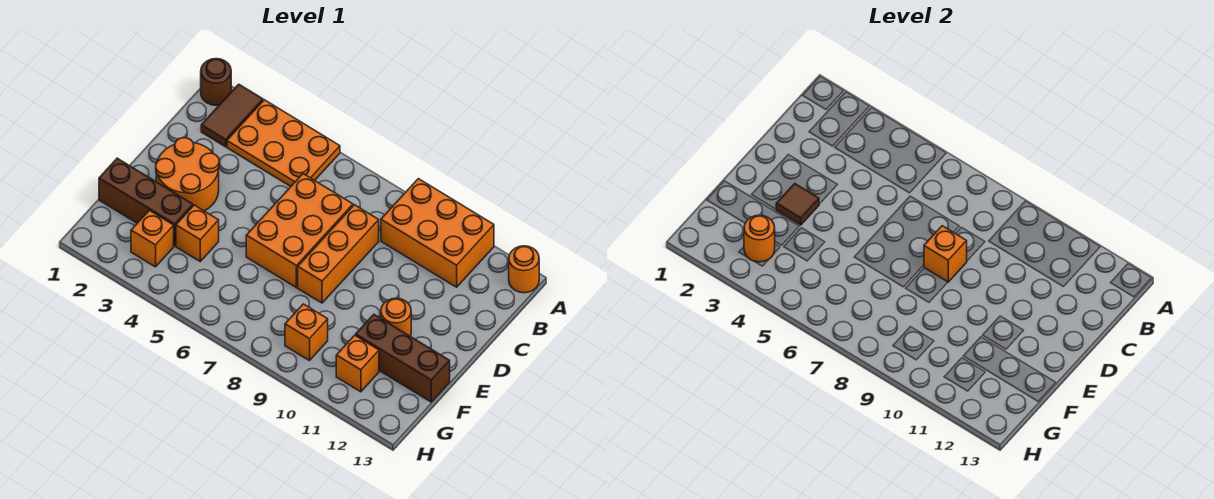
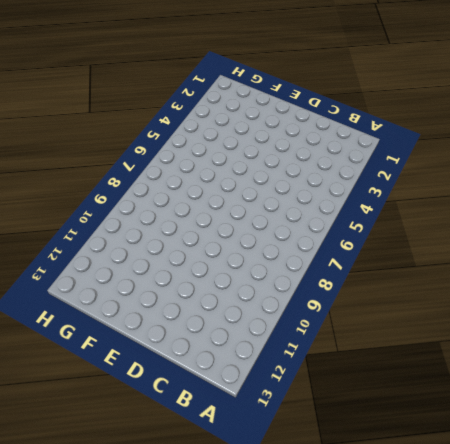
none -> brown 1x1 round brick [201,59,231,105]
none -> brown 1x2 tile [201,84,263,147]
none -> orange 2x3 plate [227,100,340,186]

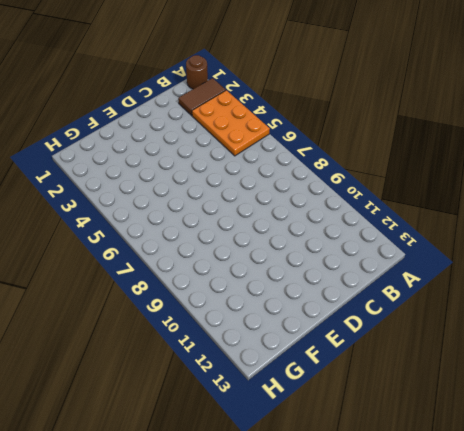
none -> orange 2x3 brick [381,179,494,287]
none -> orange 1x1 round brick [509,246,539,293]
none -> orange 2x3 brick [246,174,353,287]

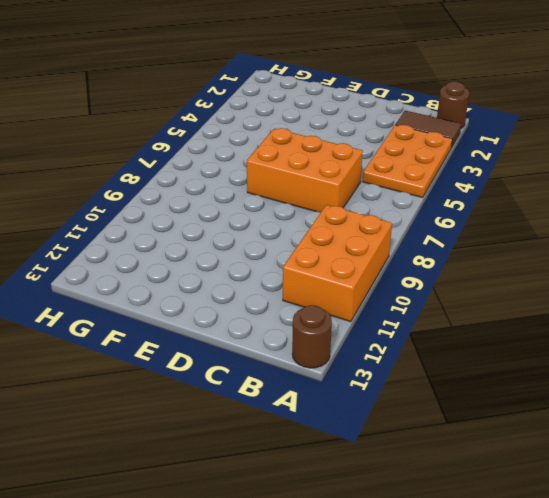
brown 1x1 round brick [292,305,332,368] -> orange 1x1 round brick [509,246,539,293]
none -> orange 1x3 brick [298,205,379,303]
none -> orange 2x2 round brick [156,138,219,211]
none -> orange 1x1 round brick [381,298,411,336]

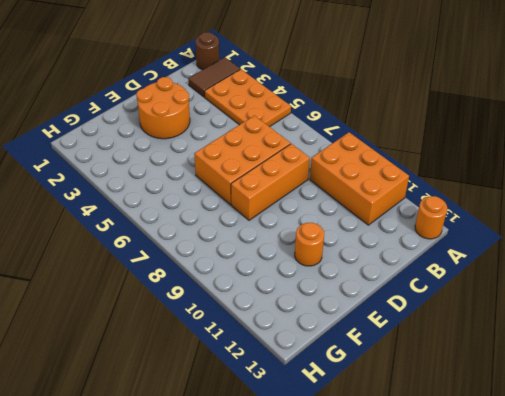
none -> brown 1x3 brick [99,158,193,246]
none -> orange 1x1 brick [176,205,219,261]
none -> brown 1x3 brick [356,315,450,402]

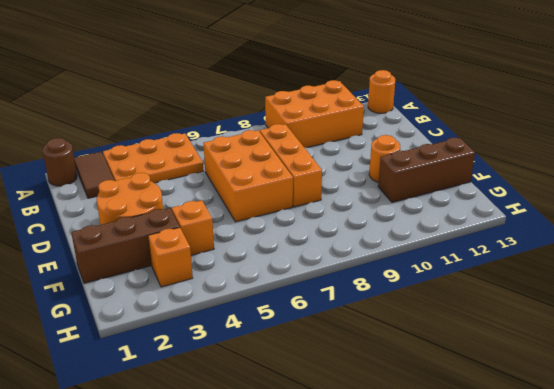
none -> orange 1x1 brick [285,304,328,361]
none -> orange 1x1 brick [336,335,379,392]
none -> orange 1x1 brick [924,226,967,282]

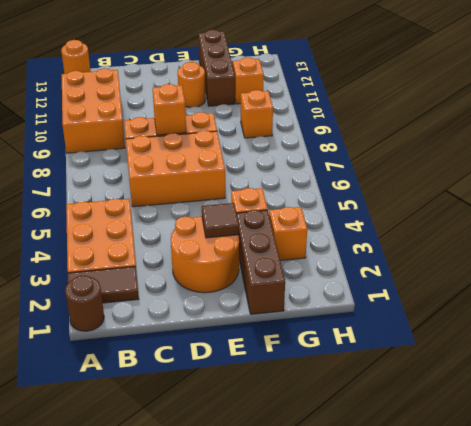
none -> orange 1x1 round brick [744,215,775,262]

